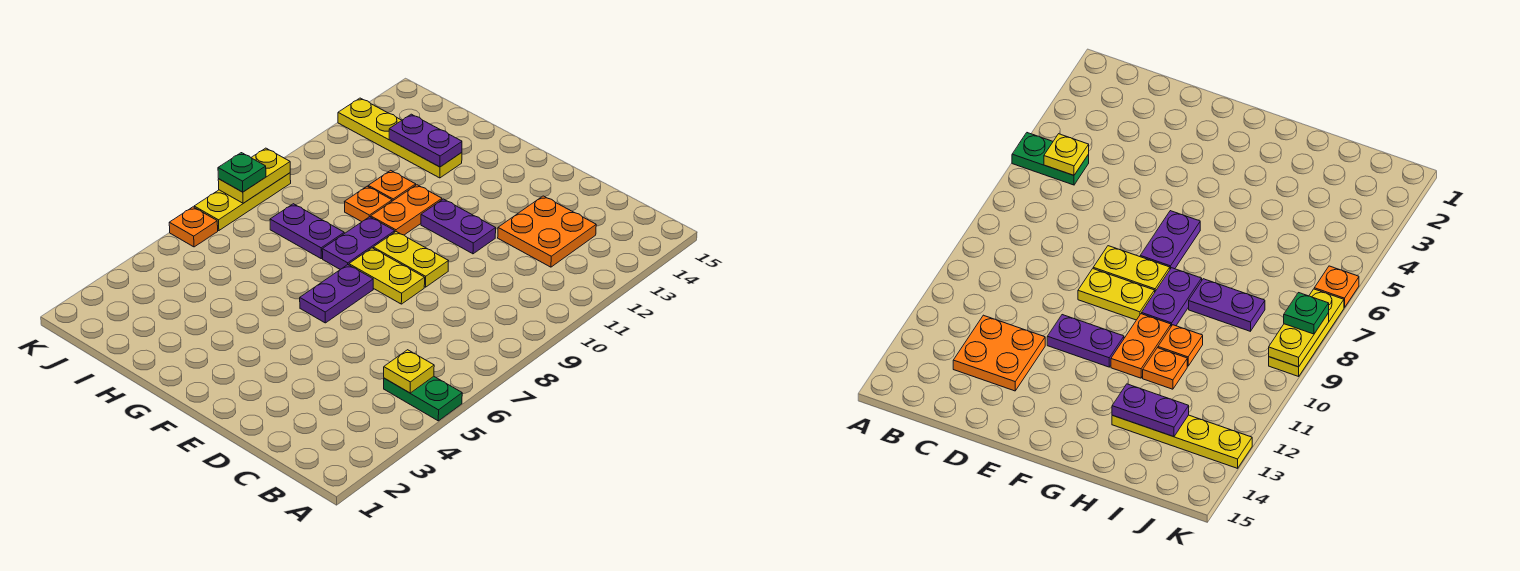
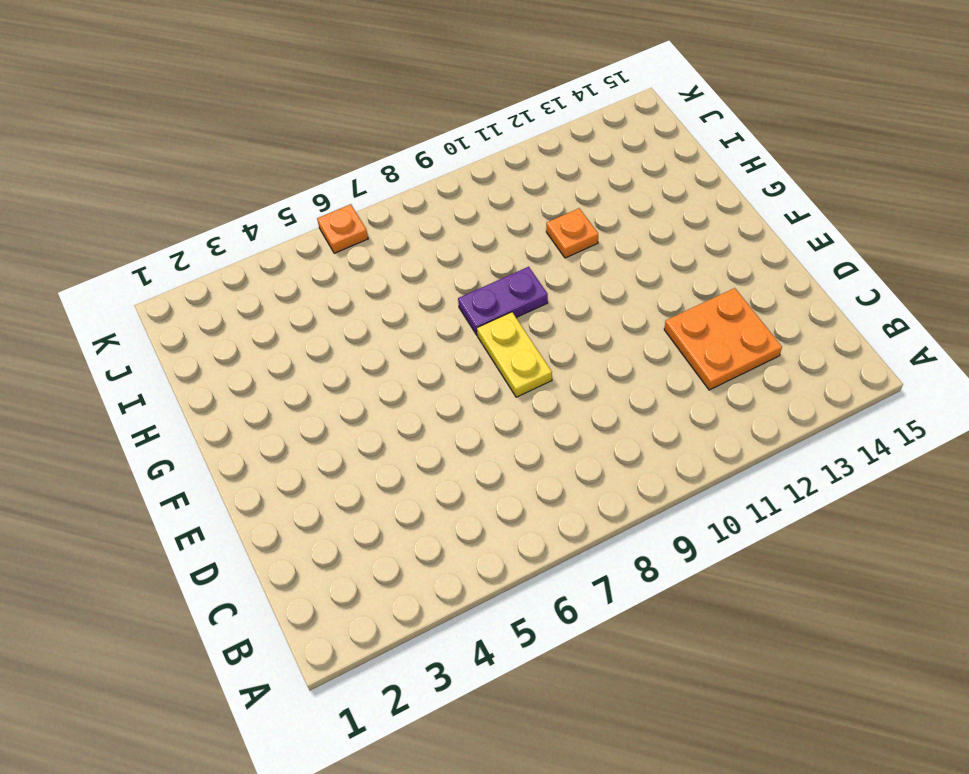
none -> green 1x2 plate [384,376,462,421]
none -> yellow 1x2 plate [373,232,448,287]
none -> purple 1x2 plate [421,199,496,254]

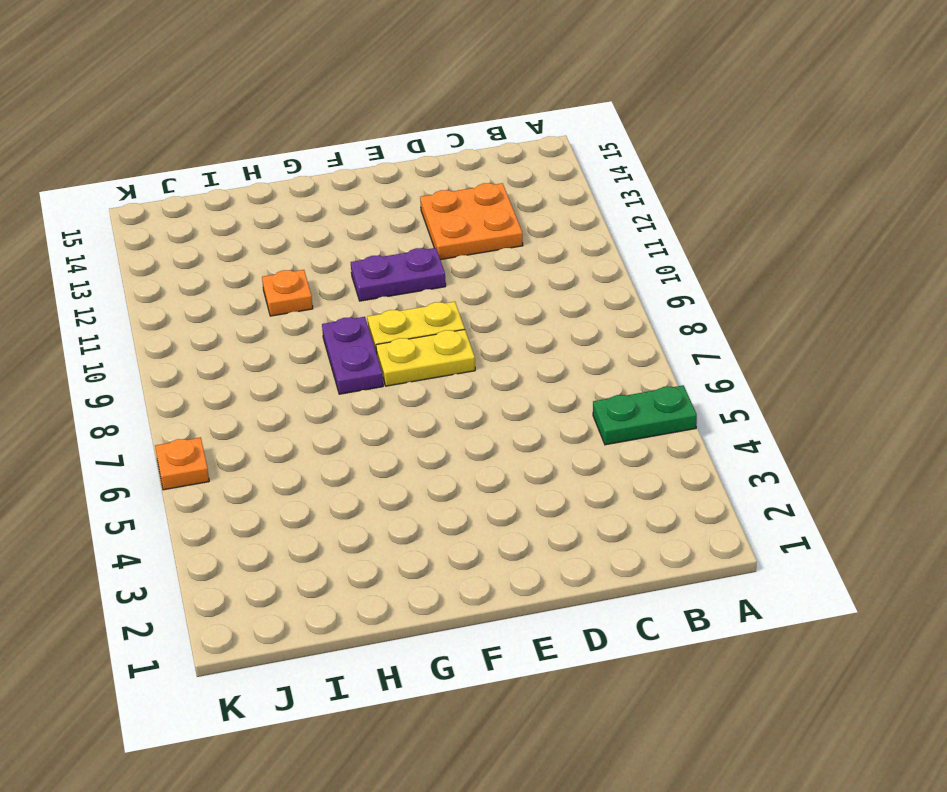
none -> purple 1x2 plate [300,265,373,323]
none -> orange 1x2 plate [371,185,442,235]
none -> purple 1x2 plate [270,204,344,259]

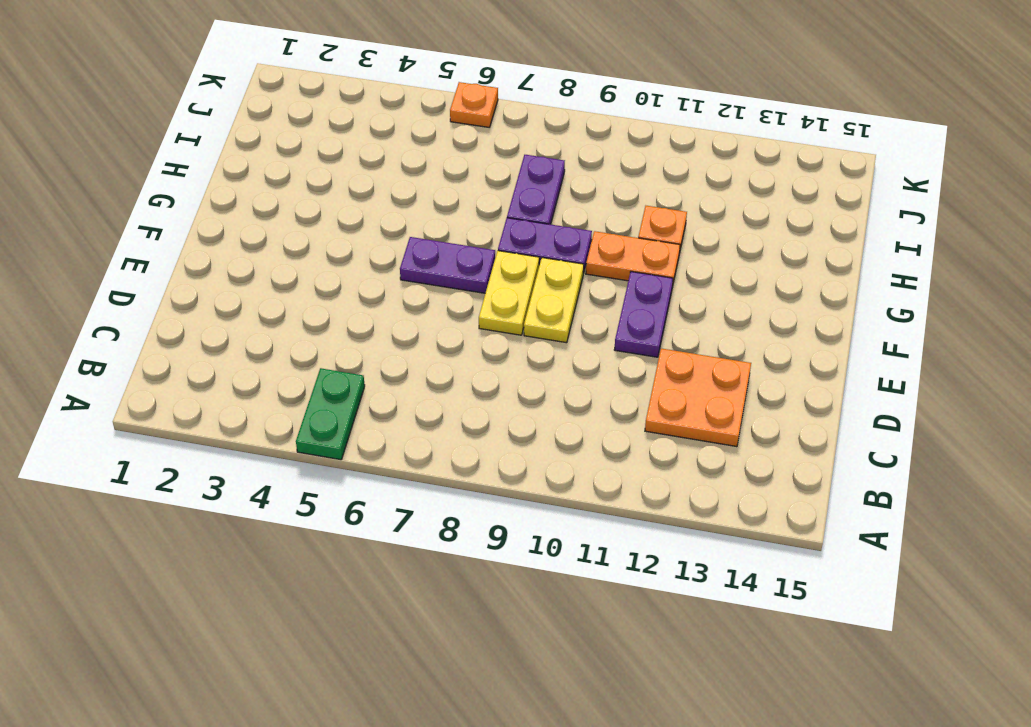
none -> orange 1x1 plate [345,186,392,222]
none -> yellow 1x4 plate [338,98,462,178]
none -> yellow 1x3 plate [194,173,291,231]

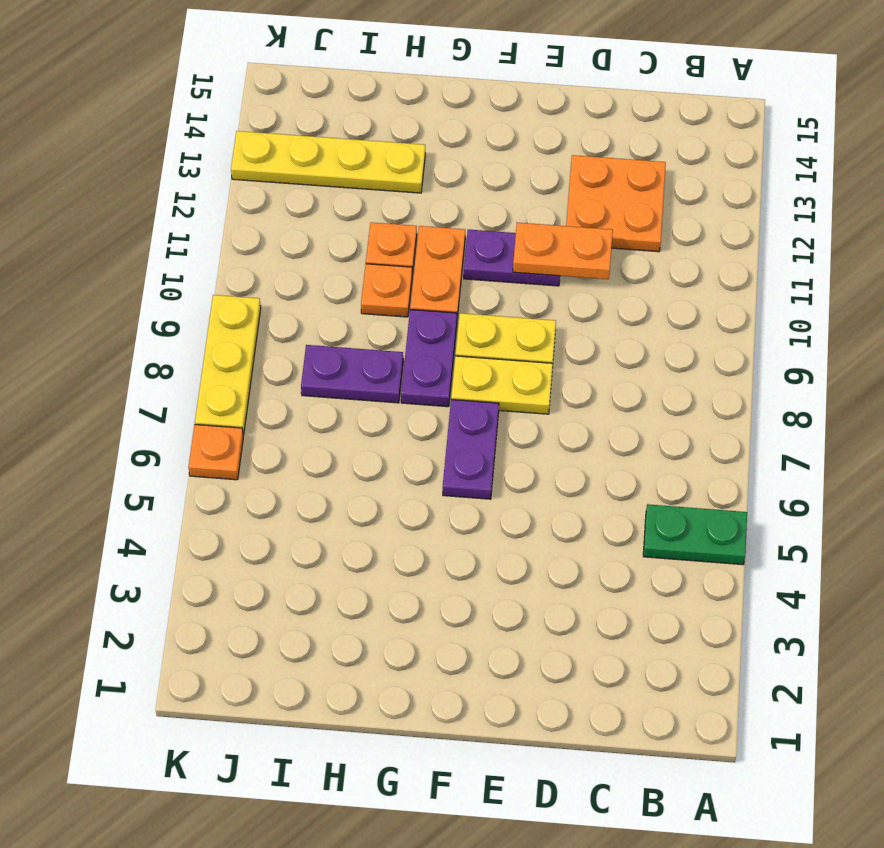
orange 1x2 plate [513,223,613,279] -> none
none -> yellow 1x1 plate [384,350,434,393]
none -> purple 1x2 plate [389,114,462,167]
none -> yellow 1x2 plate [218,148,290,203]

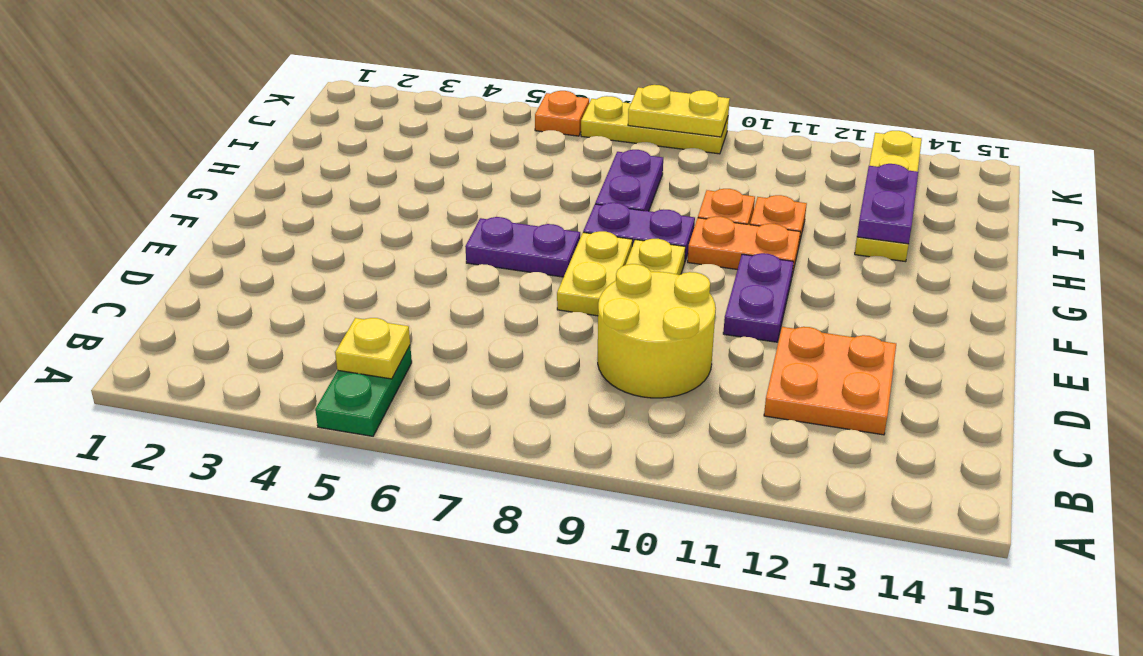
yellow 2x2 round brick [598,264,716,398] -> none
none -> green 1x1 plate [218,153,266,192]

